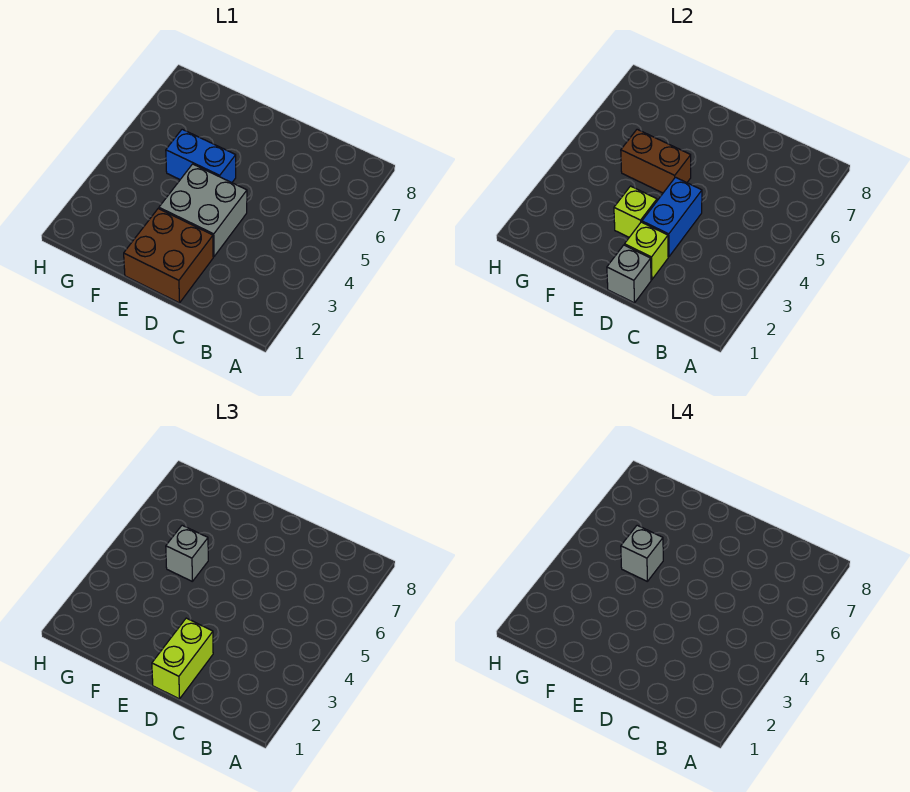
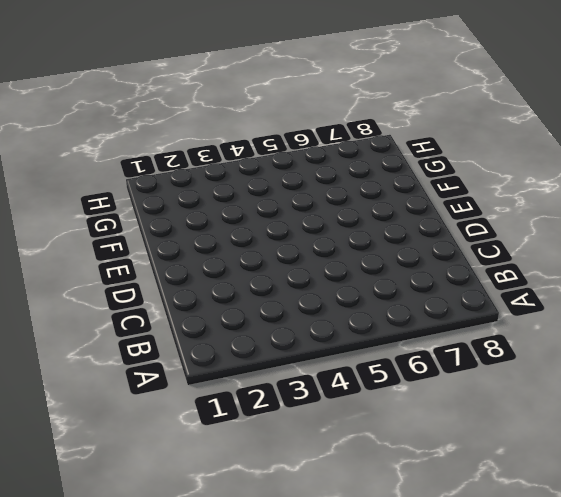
none -> brown 2x2 brick [124,209,213,303]
none -> grey 2x2 brick [159,164,247,257]

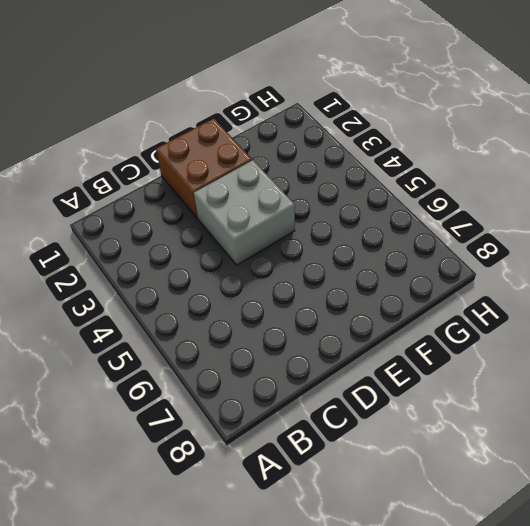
none -> blue 1x2 brick [166,129,236,183]
none -> grey 1x1 brick [607,245,651,303]

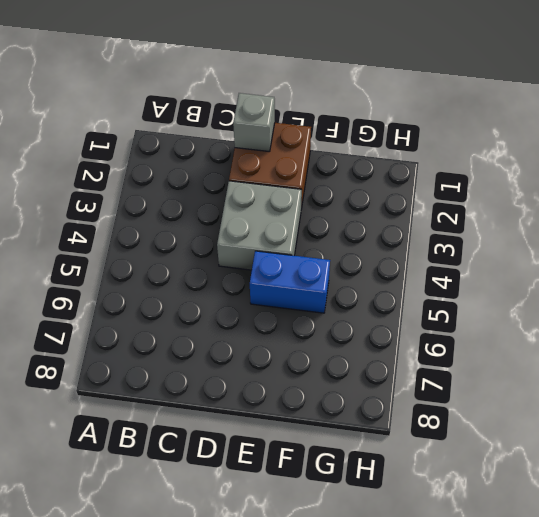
none -> lime 1x1 brick [625,222,668,280]
none -> blue 1x2 brick [642,177,702,257]

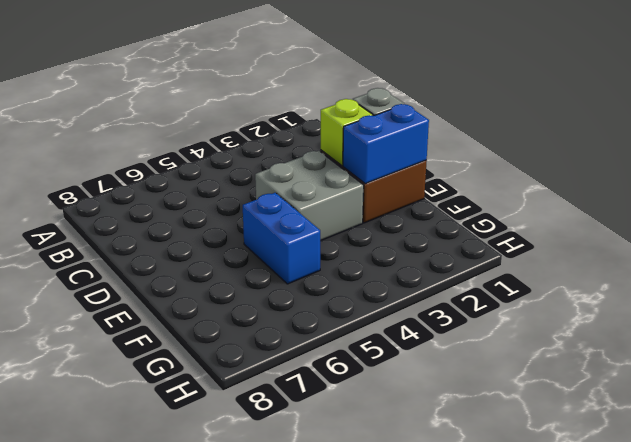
blue 1x2 brick [343,104,429,183] -> blue 1x2 brick moved to [642,177,702,257]
none -> lime 1x1 brick [614,186,657,237]
none -> brown 1x2 brick [621,129,691,193]

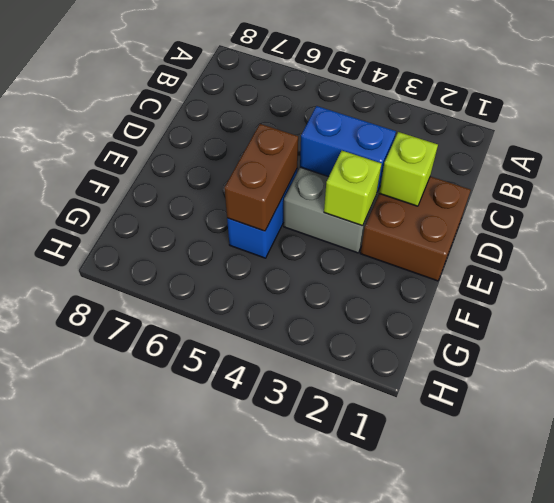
none -> grey 1x1 brick [607,245,651,303]
none -> lime 1x2 brick [152,618,213,699]

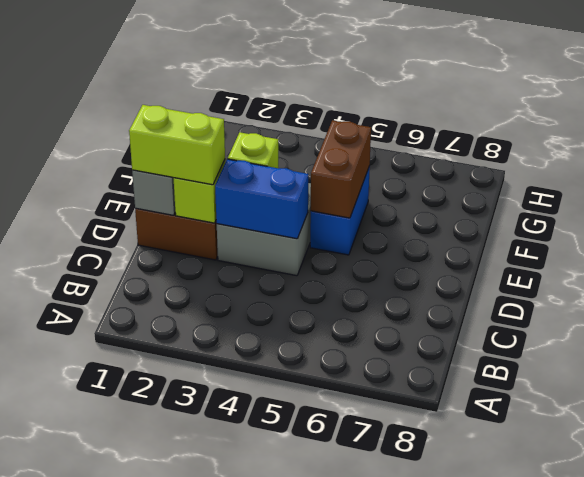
none -> grey 1x1 brick [166,525,208,581]
none -> grey 1x1 brick [621,525,663,581]

